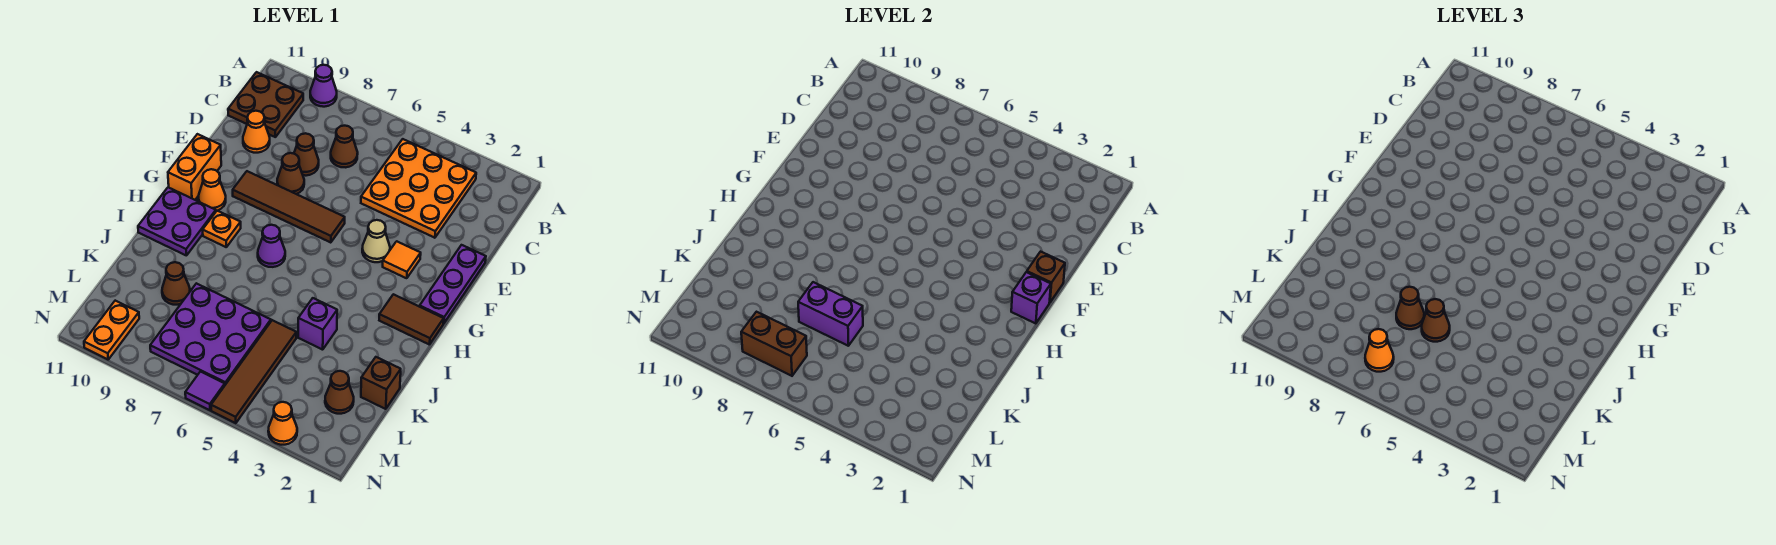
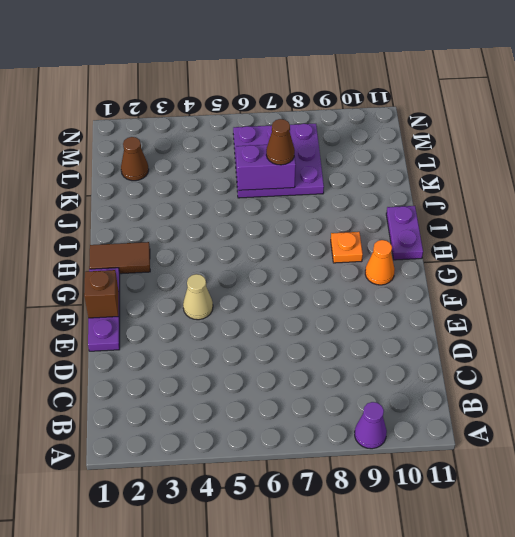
purple 1x2 plate [386,206,423,260] -> purple 2x2 plate [138,187,216,256]
none -> orange 3x3 plate [361,139,476,238]
none -> brown 2x2 plate [228,72,303,137]
none -> brown 1x1 cone [331,126,358,167]
none -> brown 1x1 cone [294,133,319,176]

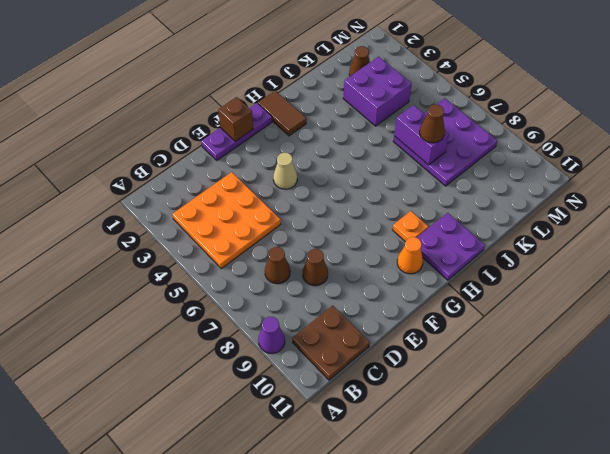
purple 2x2 brick [343,57,412,126] -> none
none -> orange 1x1 cone [243,111,270,153]
none -> brown 1x1 cone [277,153,304,194]
none -> orange 1x1 tile [383,241,421,278]
none -> brown 1x4 tile [233,171,345,243]

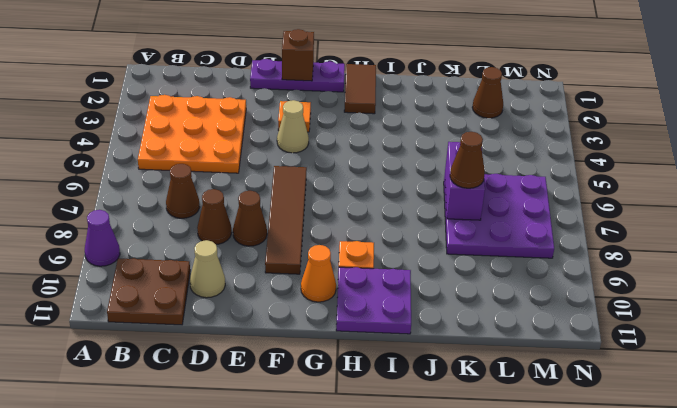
tan 1x1 cone [190,240,225,298] -> orange 1x1 cone [243,111,270,153]
none -> orange 1x2 brick [168,134,221,200]
none -> purple 1x1 cone [258,225,285,267]
none -> purple 1x1 brick [298,298,337,350]
none -> brown 1x1 brick [361,357,401,409]

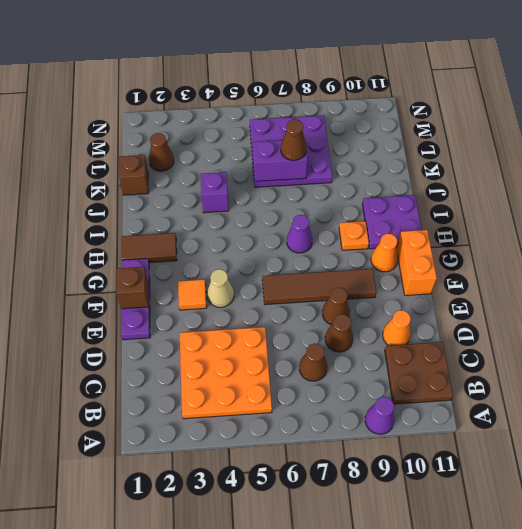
none -> brown 1x4 tile [211,320,296,423]
none -> brown 1x1 cone [162,262,190,305]
none -> orange 1x2 plate [84,301,139,359]
none -> orange 1x1 cone [268,402,297,445]

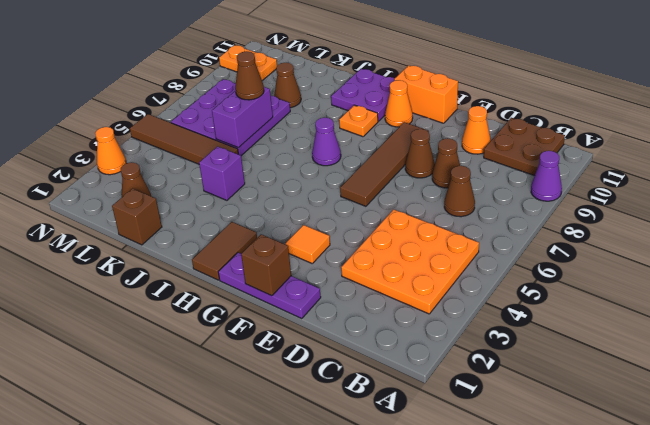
none -> tan 1x1 cone [362,220,390,262]
none -> purple 1x1 tile [185,372,225,410]
none -> purple 1x1 brick [1011,272,1051,324]
none -> brown 1x2 brick [741,312,807,376]

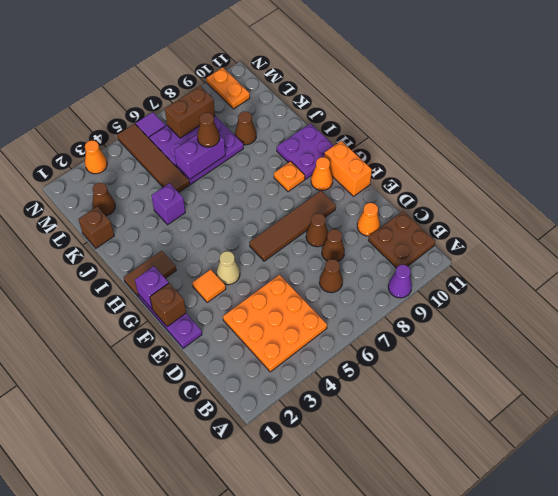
none -> purple 1x1 cone [258,225,285,267]
none -> brown 1x1 cone [1422,299,1450,342]
none -> orange 1x1 cone [1365,329,1394,372]

